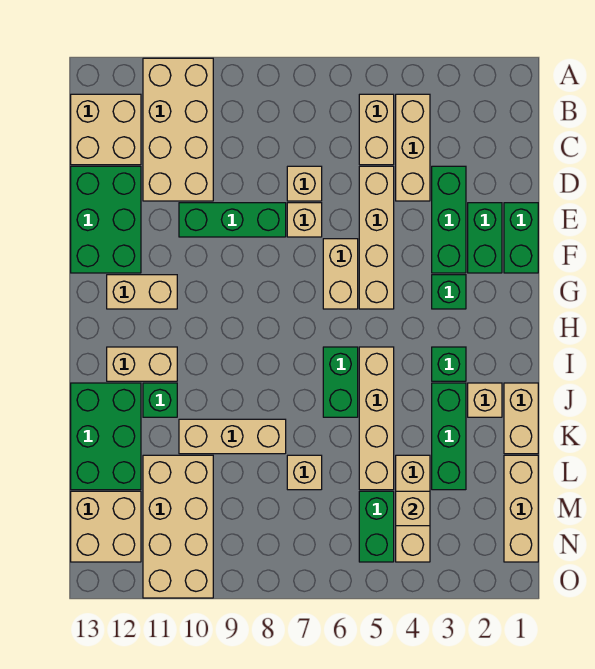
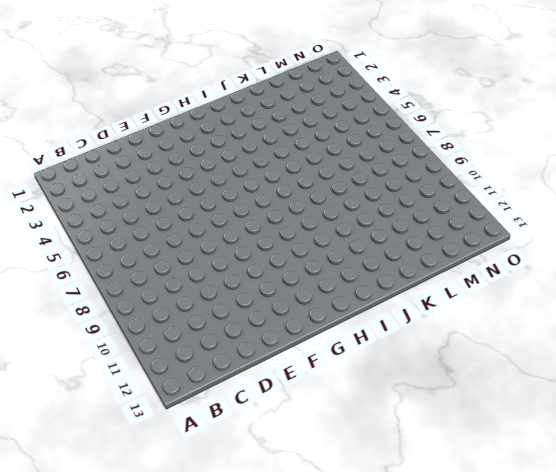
none -> tan 2x4 brick [143,58,213,201]
none -> tan 1x3 brick [396,94,430,201]
none -> tan 1x2 brick [359,94,394,165]
none -> tan 2x2 brick [71,94,141,165]

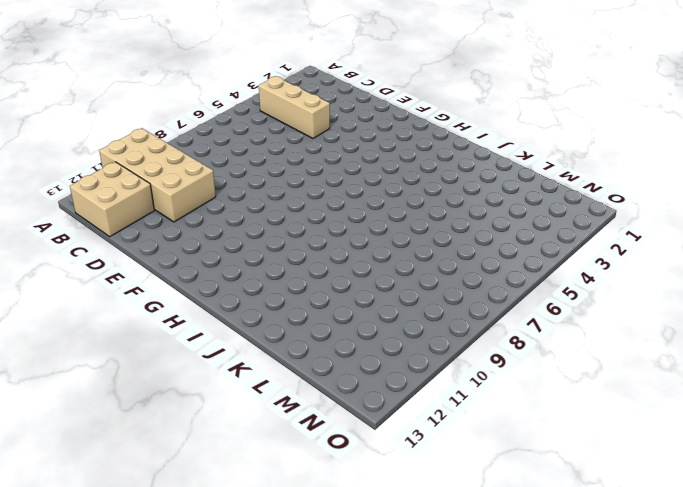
none -> tan 1x2 brick [359,94,394,165]
none -> green 1x3 brick [432,166,466,273]
none -> tan 1x4 brick [359,166,394,309]
none -> tan 1x1 brick [287,166,322,201]

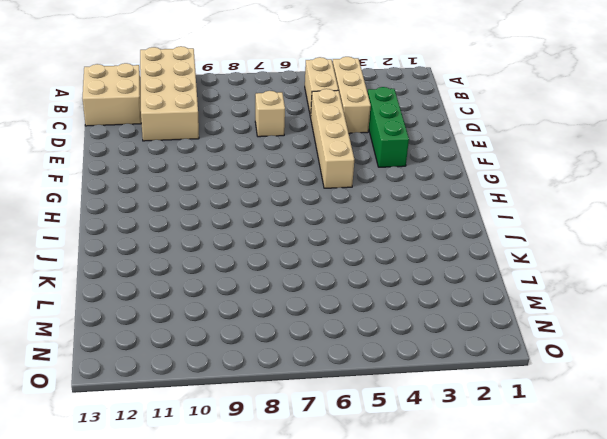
none -> green 2x3 brick [71,166,141,273]
none -> green 1x2 brick [504,203,538,273]
none -> green 1x2 brick [468,203,502,273]
none -> tan 1x1 brick [287,203,322,237]

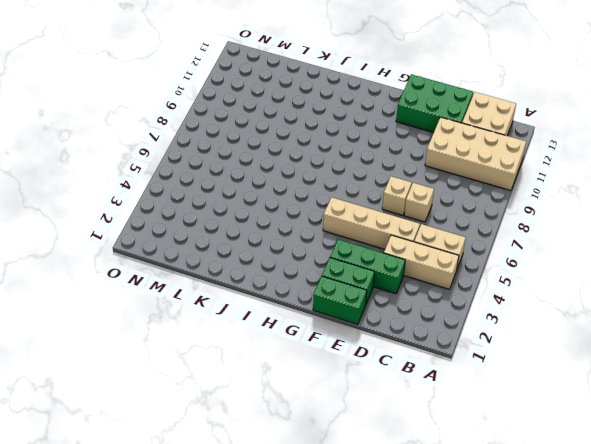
none -> green 1x3 brick [179,203,286,237]
none -> tan 1x2 brick [323,239,358,309]
none -> green 1x1 brick [432,275,466,309]
none -> tan 1x2 brick [107,275,177,309]

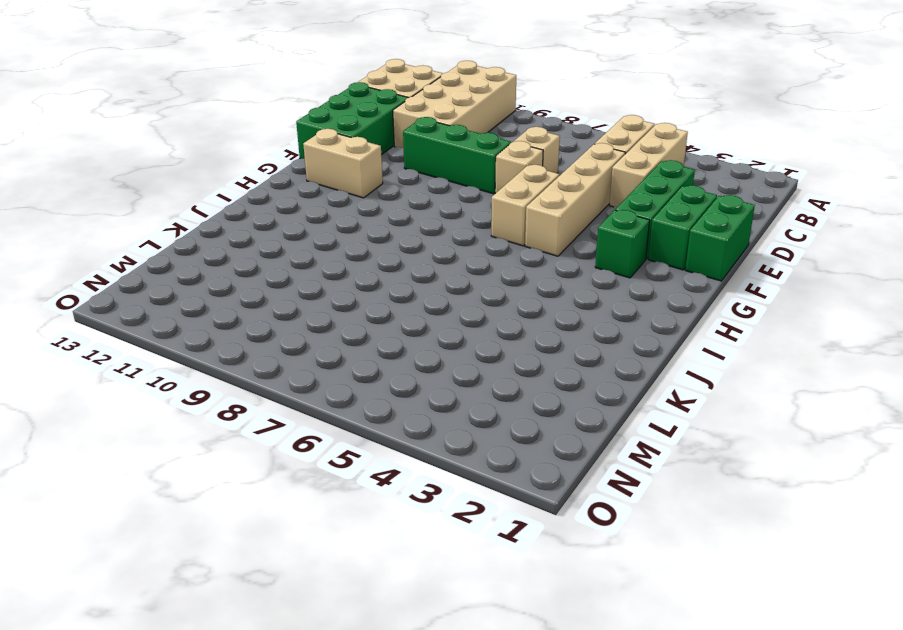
none -> green 1x1 brick [432,347,466,381]
none -> tan 1x4 brick [359,347,394,490]
none -> green 1x2 brick [323,347,358,417]
none -> tan 1x2 brick [107,347,177,381]

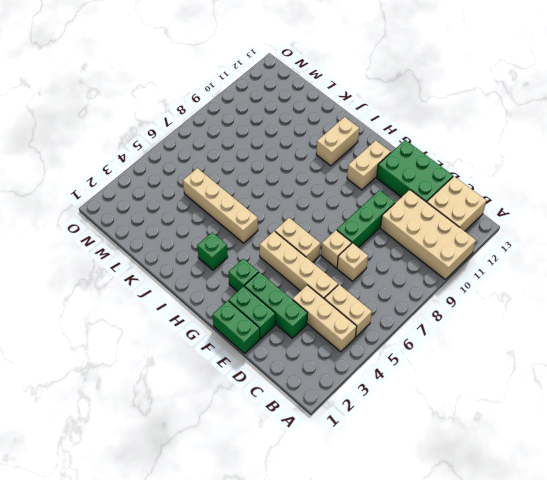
none -> green 1x2 brick [323,347,358,417]
none -> tan 1x2 brick [504,383,538,454]
none -> tan 1x1 brick [468,383,502,417]
none -> green 1x3 brick [432,383,466,490]

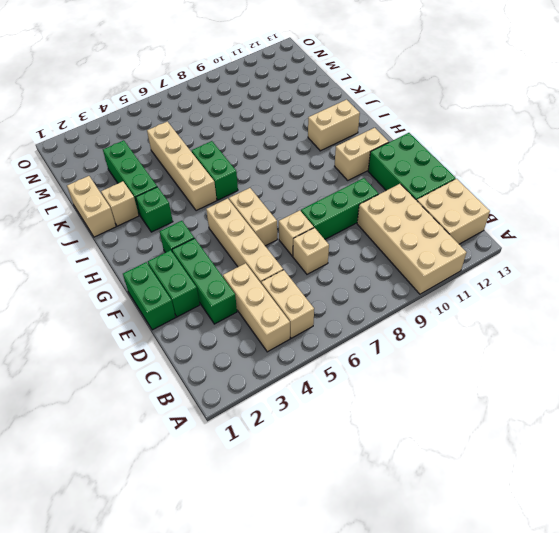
none -> green 1x1 brick [143,383,177,417]
none -> green 2x3 brick [71,383,141,490]
none -> tan 1x3 brick [179,419,286,454]
none -> tan 1x3 brick [504,455,538,562]

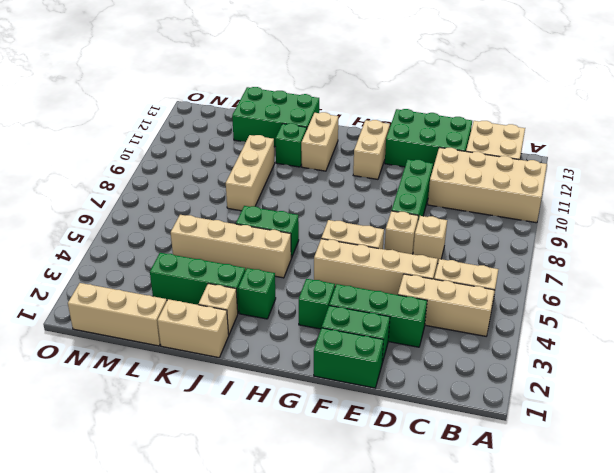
none -> tan 1x3 brick [396,455,430,562]
none -> tan 1x1 brick [287,455,322,490]
none -> tan 2x4 brick [143,455,213,598]
none -> green 1x2 brick [359,491,394,562]

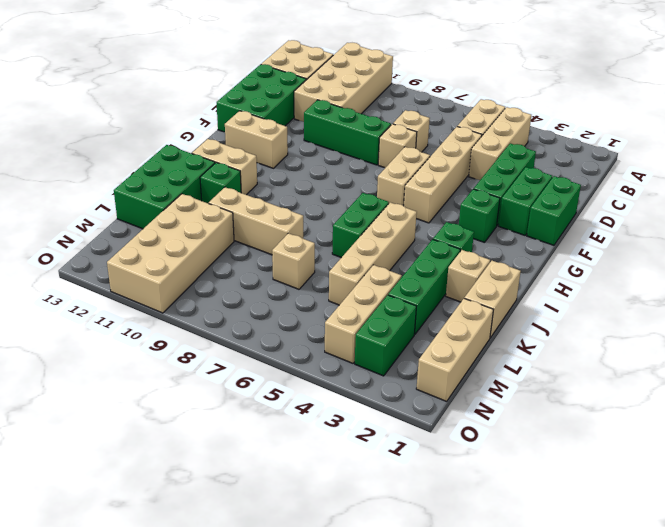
green 1x2 brick [355,295,416,376] -> green 1x2 brick moved to [359,491,394,562]
none -> tan 2x2 brick [71,491,141,562]
none -> tan 1x1 brick [396,491,430,526]

